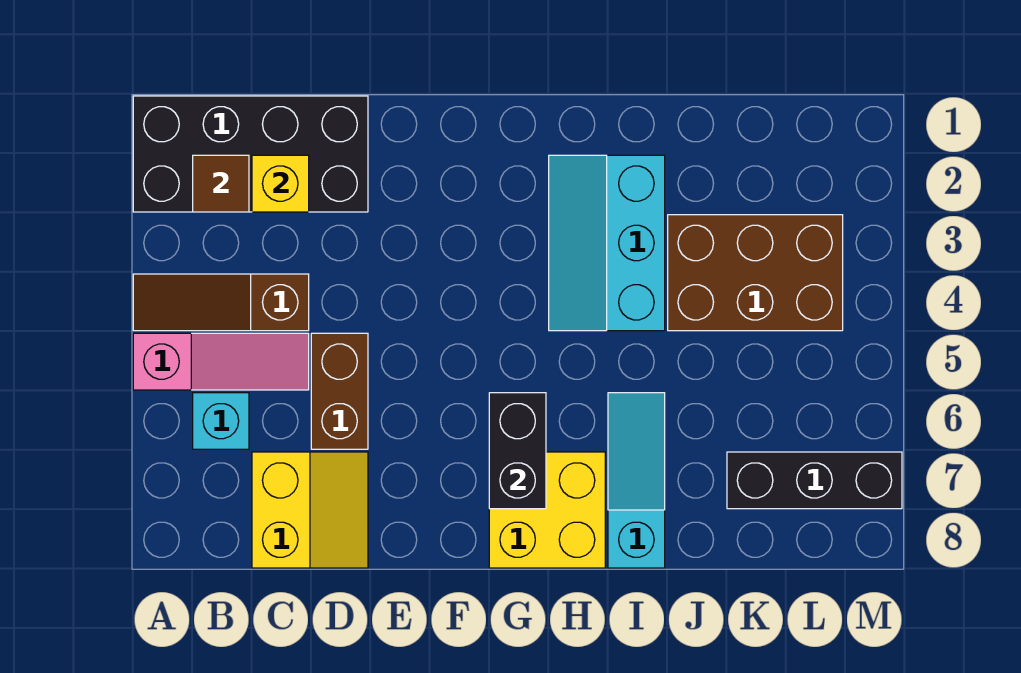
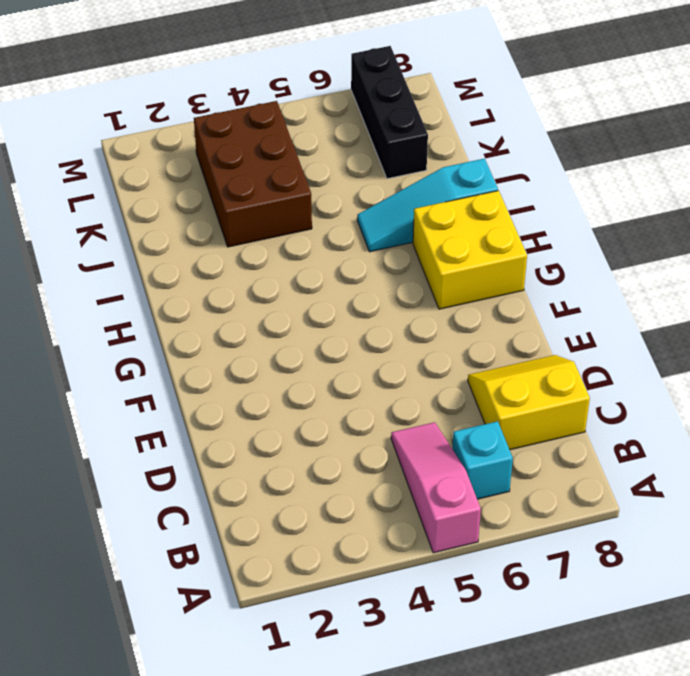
none -> black 2x4 brick [133,96,368,212]
none -> brown 1x3 slope [133,274,309,331]
none -> brown 1x2 brick [311,333,368,449]

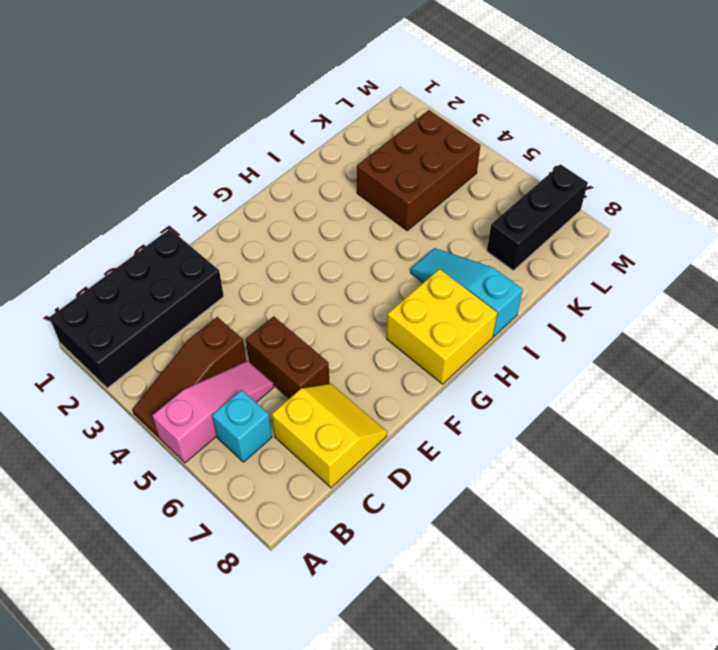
none -> cyan 2x3 slope [549,155,665,331]
none -> brown 1x1 tile [193,155,249,212]
none -> yellow 1x1 brick [252,155,309,212]

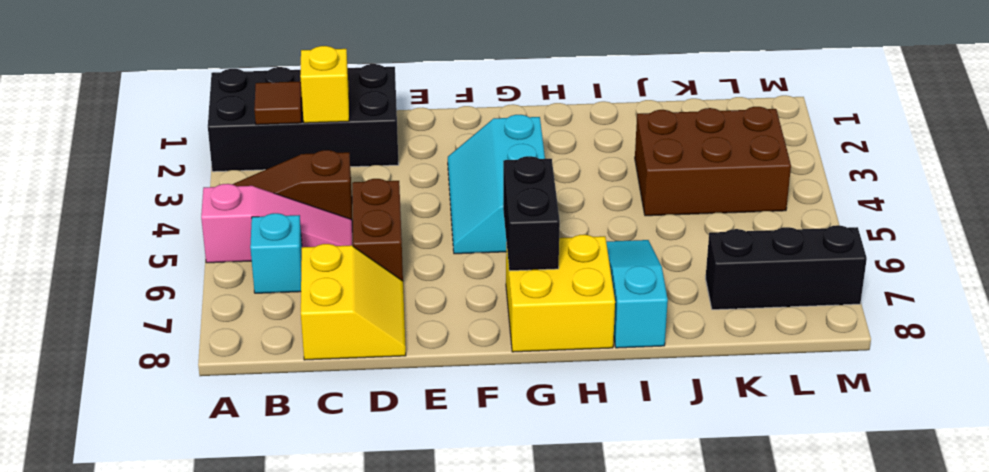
cyan 2x3 slope [448,115,545,254] -> cyan 2x3 slope moved to [549,155,665,331]

